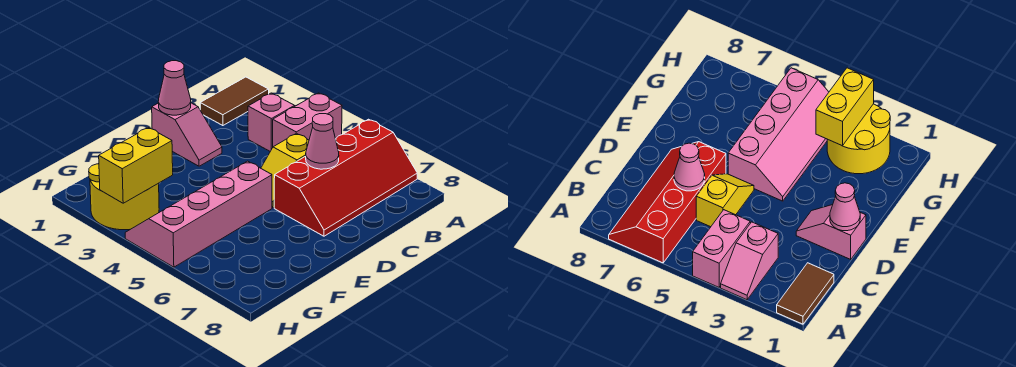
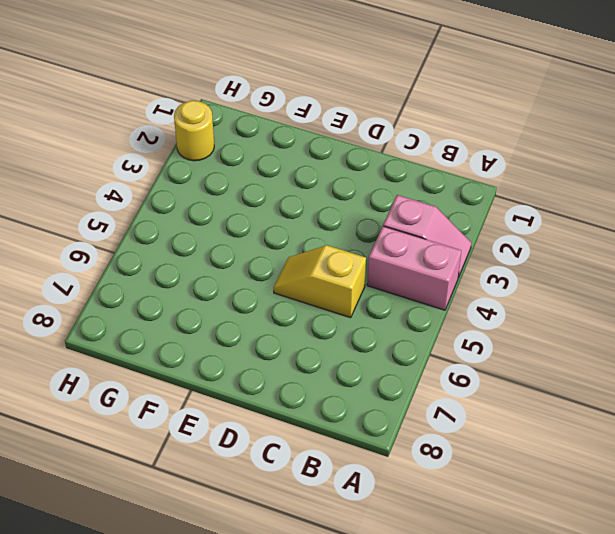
yellow 1x1 round brick [174,101,214,161] -> yellow 2x2 round brick [89,164,159,230]
none -> brown 1x2 tile [200,77,269,126]
none -> red 2x4 slope [274,119,417,236]

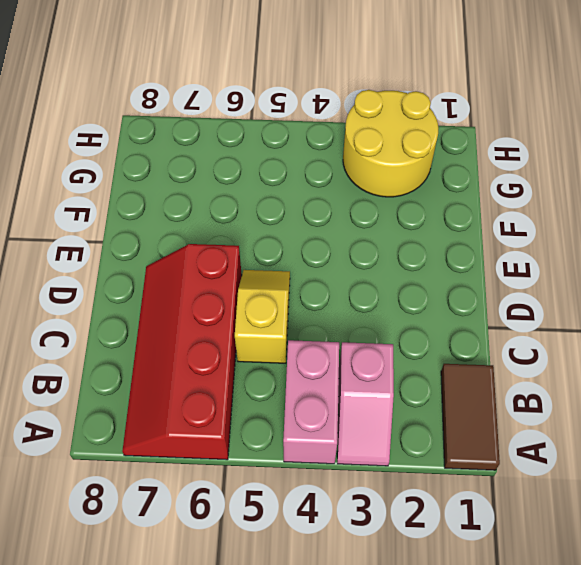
none -> pink 1x2 slope [152,103,222,166]
none -> pink 2x4 slope [125,161,272,267]

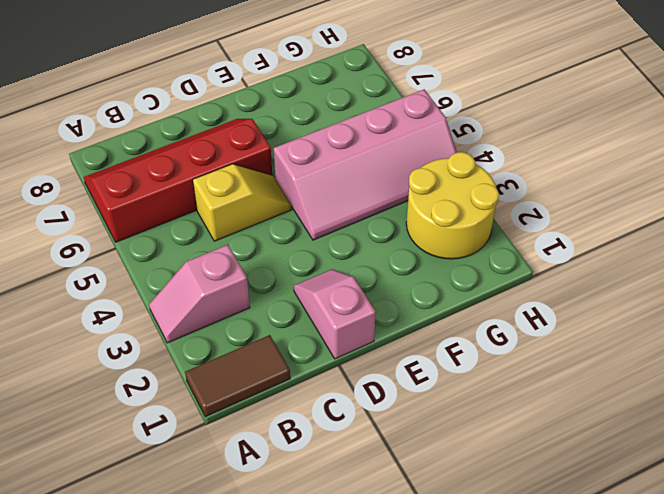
none -> pink 1x2 brick [273,93,342,147]
none -> pink 1x1 cone [306,114,339,169]

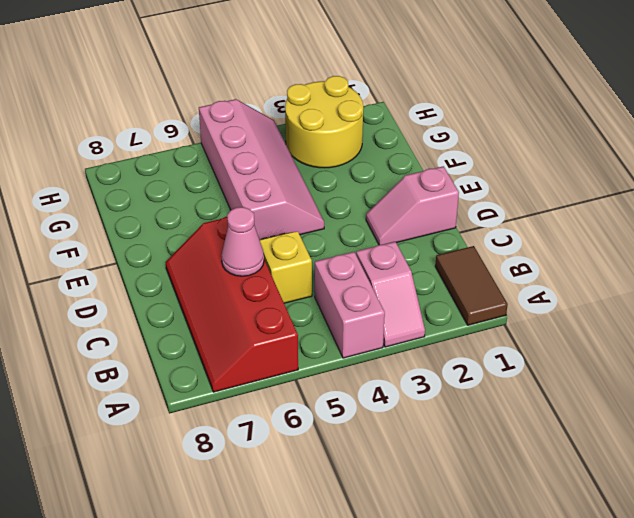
none -> pink 1x1 cone [158,61,191,115]
none -> yellow 1x2 brick [99,128,173,203]

